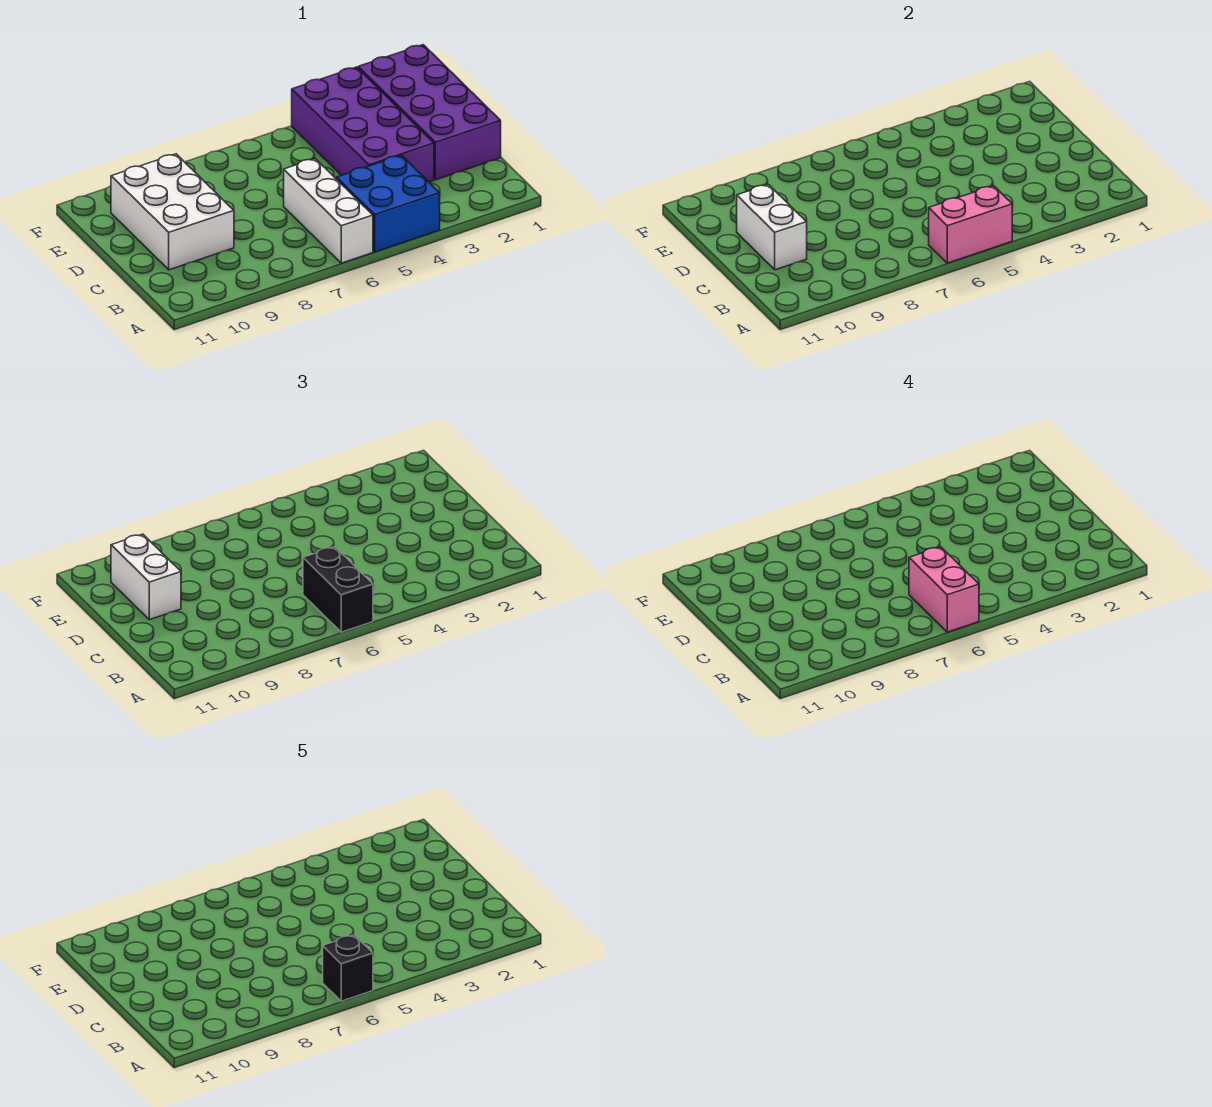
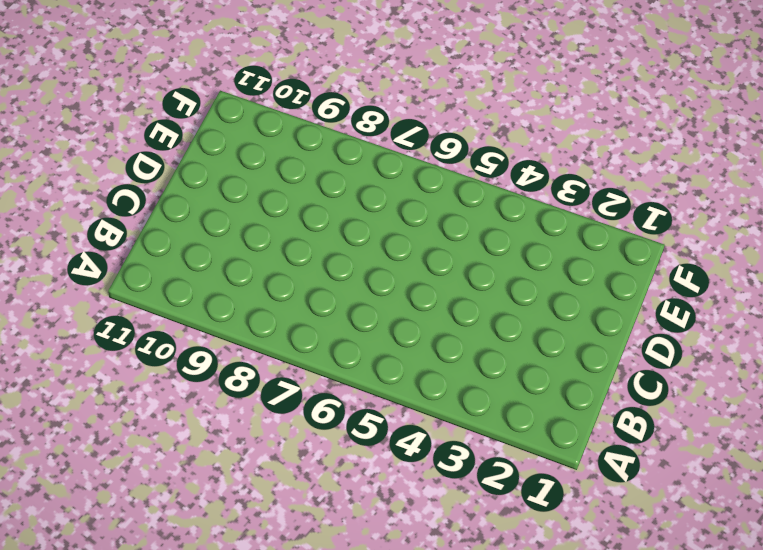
none -> blue 2x2 brick [336,155,440,252]
none -> white 1x3 brick [284,159,373,263]

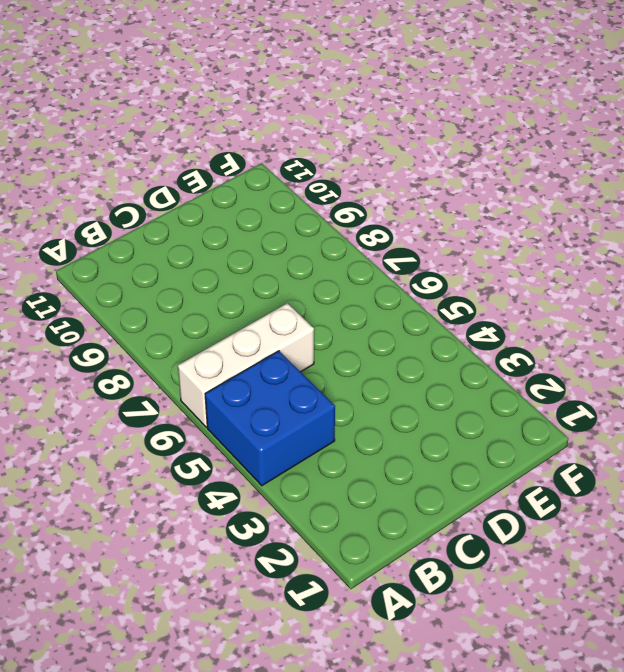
none -> purple 2x4 brick [358,45,501,180]
none -> purple 2x4 brick [292,67,434,182]

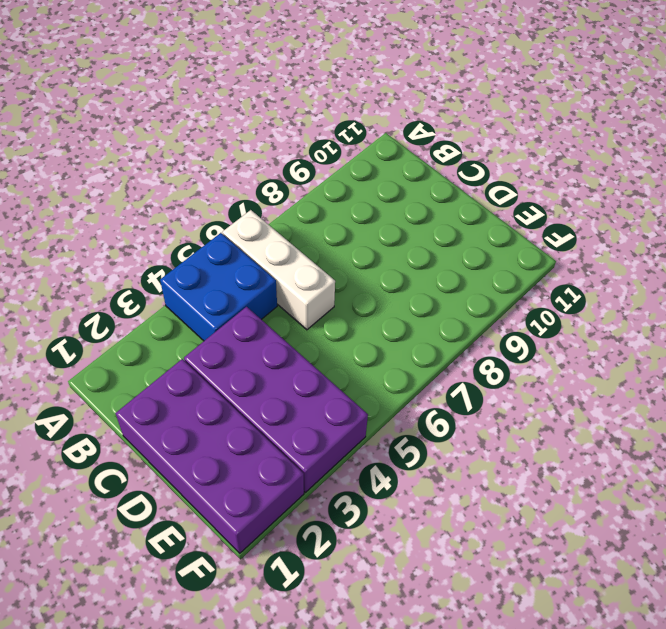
none -> white 2x3 brick [111,154,234,270]
none -> pink 1x2 brick [929,186,1012,263]

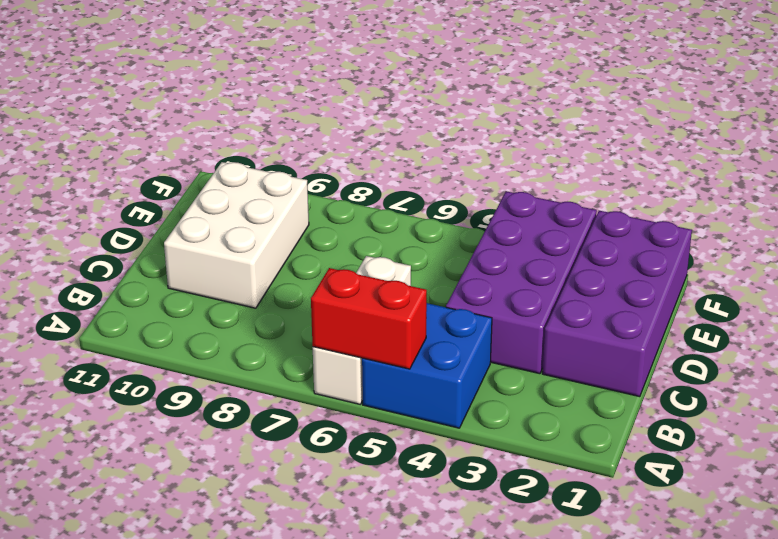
red 1x2 brick [311,268,427,369] -> pink 1x2 brick [929,186,1012,263]
none -> white 1x2 brick [737,184,807,270]
none -> black 1x2 brick [303,547,373,632]

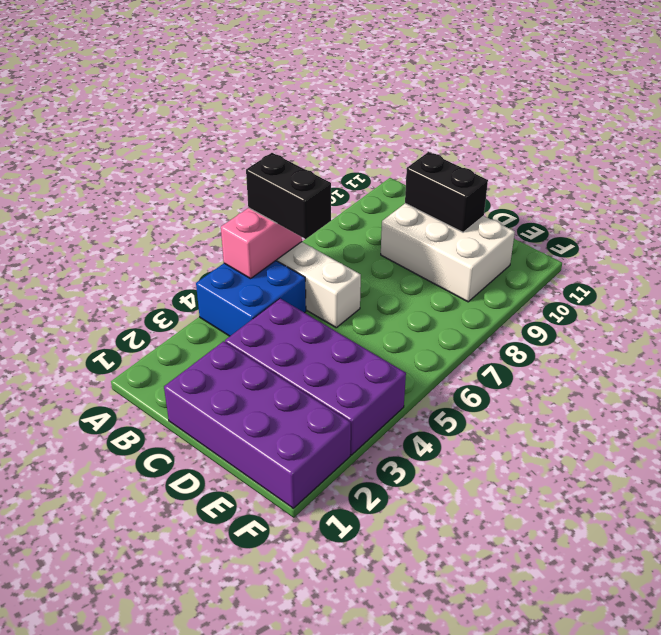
black 1x2 brick [405,152,488,232] -> white 1x2 brick [737,184,807,270]
none -> white 1x2 brick [111,534,181,620]
none -> pink 1x2 brick [909,547,979,632]

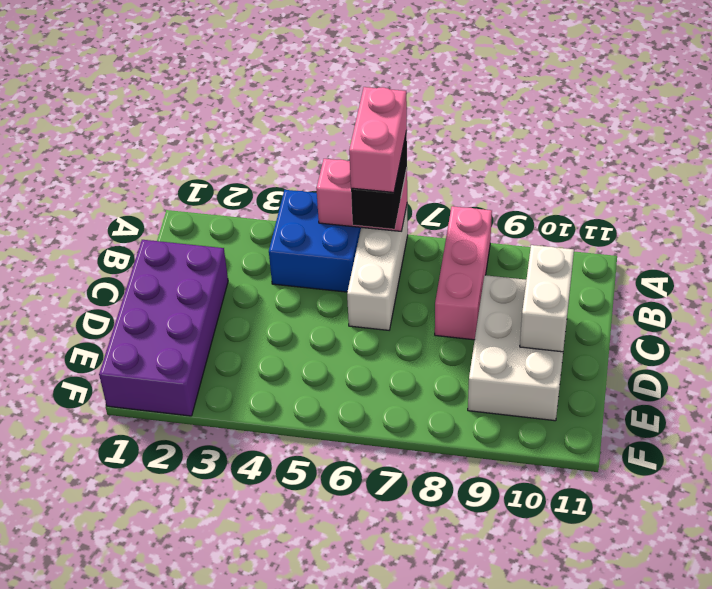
pink 1x3 brick [435,206,492,340] -> none
none -> purple 2x4 brick [292,67,434,182]
none -> white 1x2 brick [111,534,181,620]

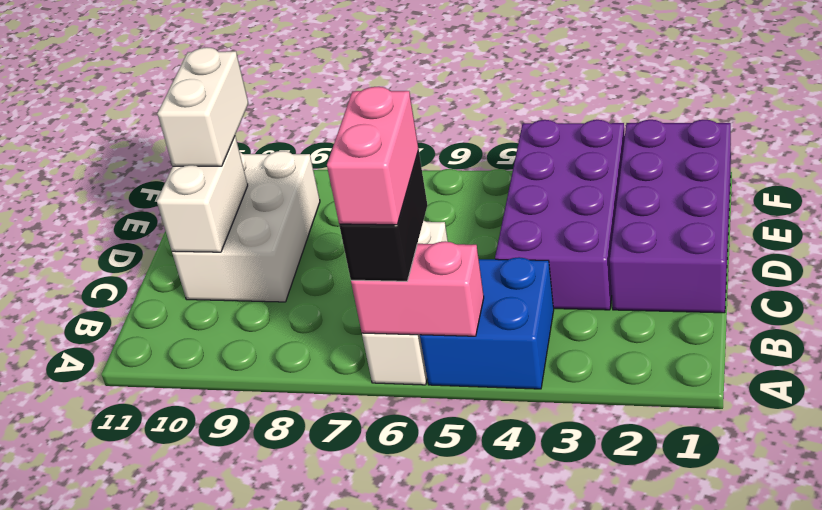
none -> black 1x1 brick [323,935,373,1001]

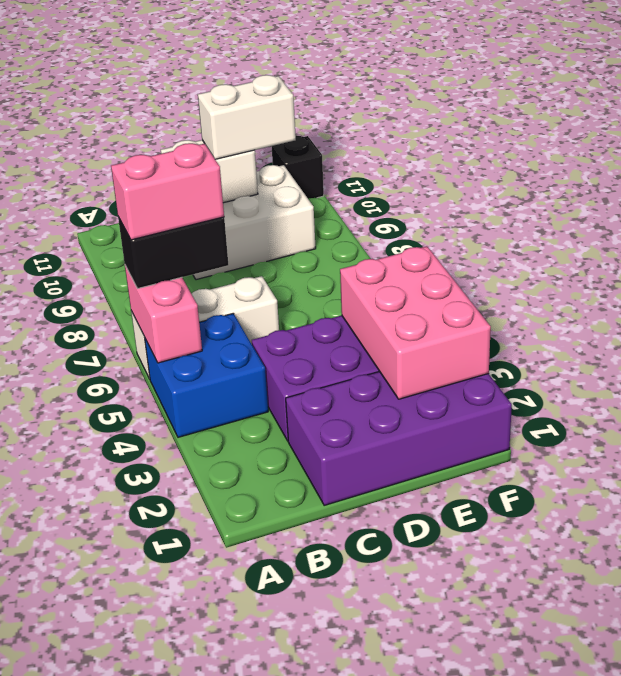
pink 2x3 brick [340,246,491,399] -> none
black 1x1 brick [272,136,324,198] -> black 1x1 brick moved to [323,935,373,1001]

